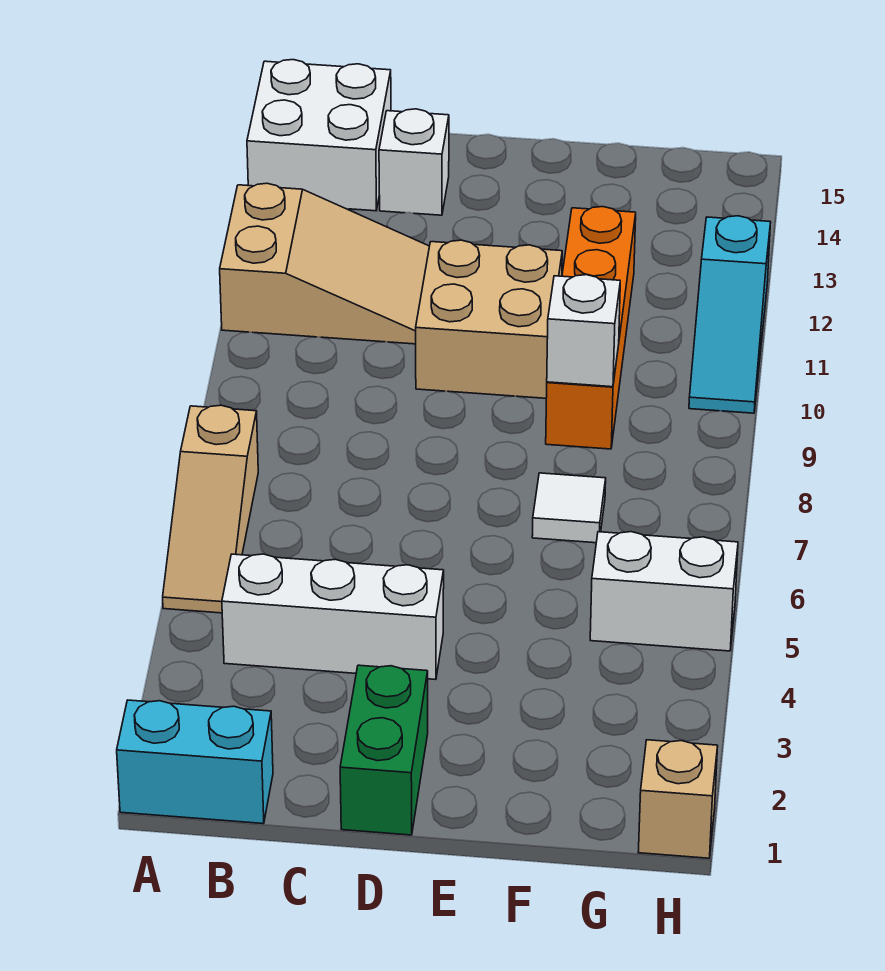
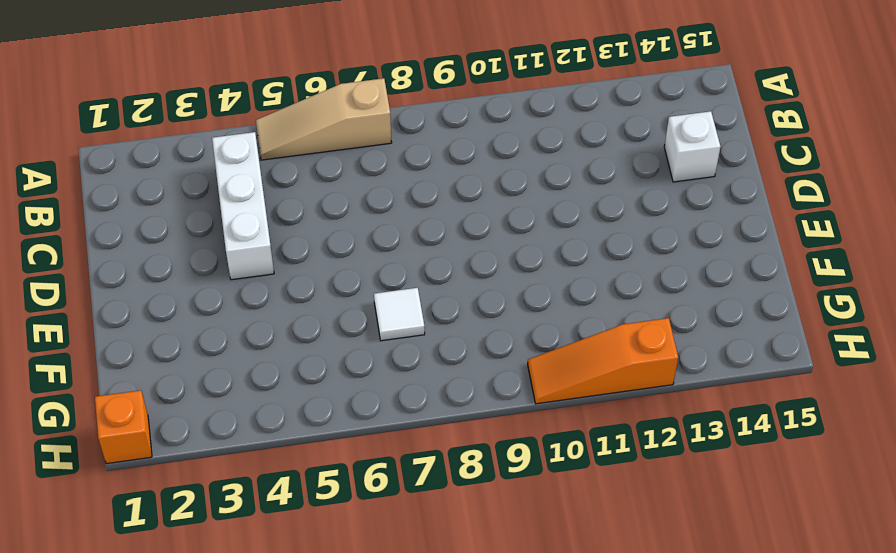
orange 1x1 brick [95,390,152,464] -> tan 1x1 brick [638,740,718,858]
orange 1x3 slope [528,318,678,404] -> cyan 1x3 slope [689,216,771,413]
none -> cyan 1x2 brick [117,700,273,824]
none -> tan 2x3 slope [220,183,429,344]
none -> white 2x2 brick [247,60,391,211]

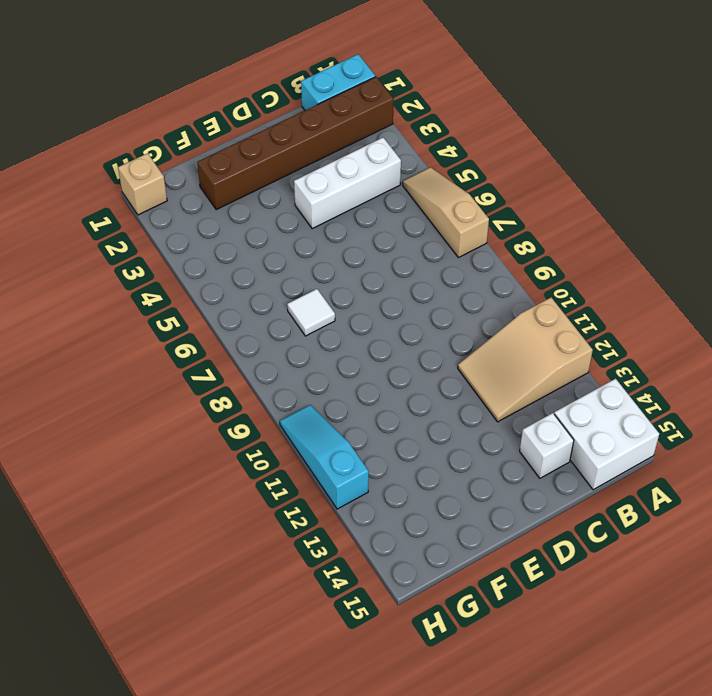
brown 1x6 brick [197,77,394,210] -> green 1x2 brick [340,665,428,835]
none -> tan 2x2 brick [416,240,562,398]
none -> orange 1x4 brick [546,207,636,449]
none -> white 1x2 brick [590,532,738,651]

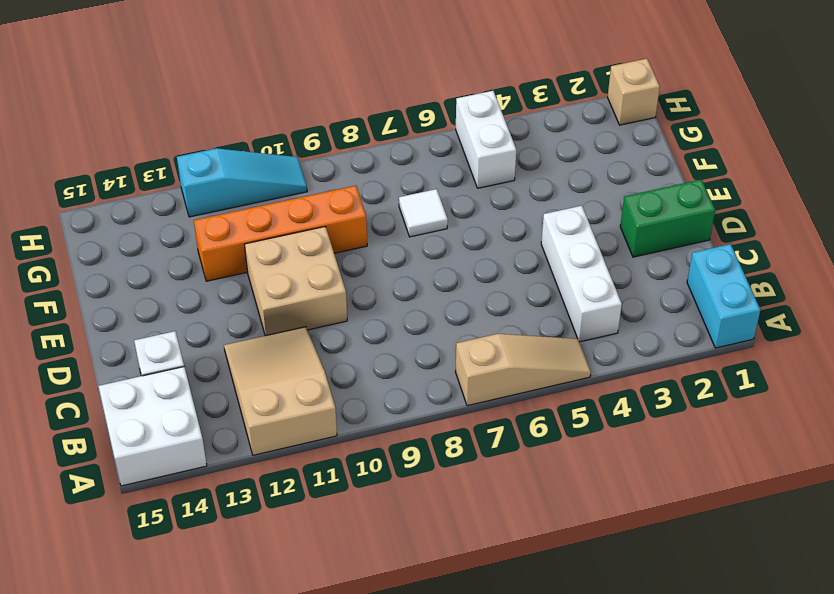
none -> white 1x1 brick [547,275,620,387]

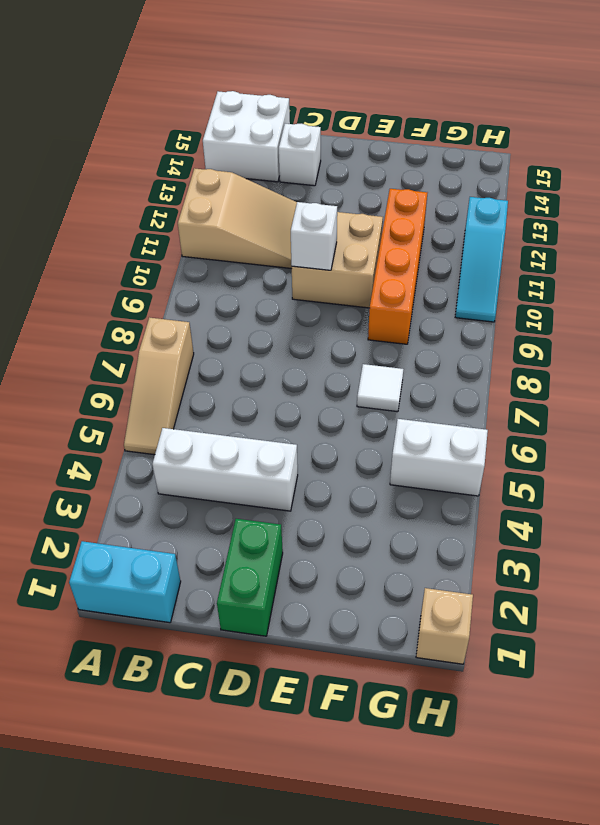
white 1x1 brick [291,202,337,270] -> white 1x1 brick moved to [547,275,620,387]

